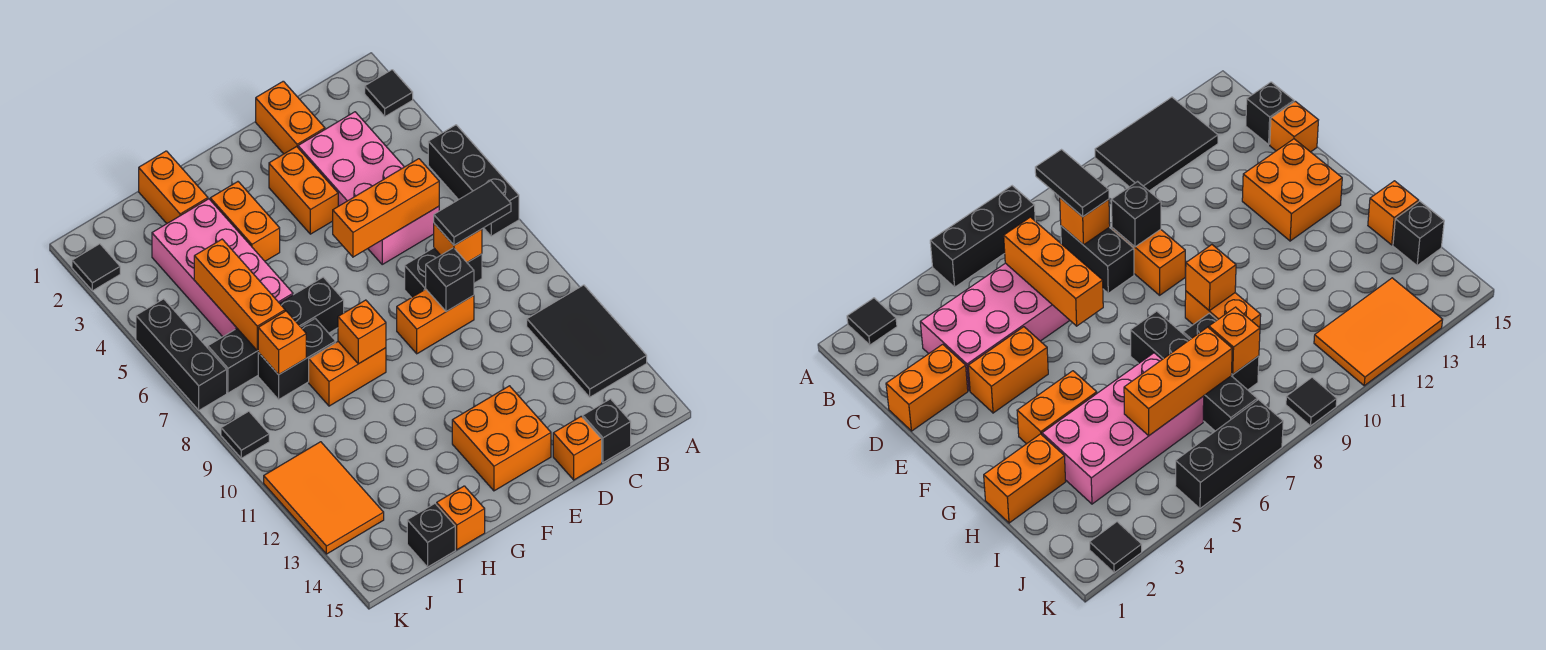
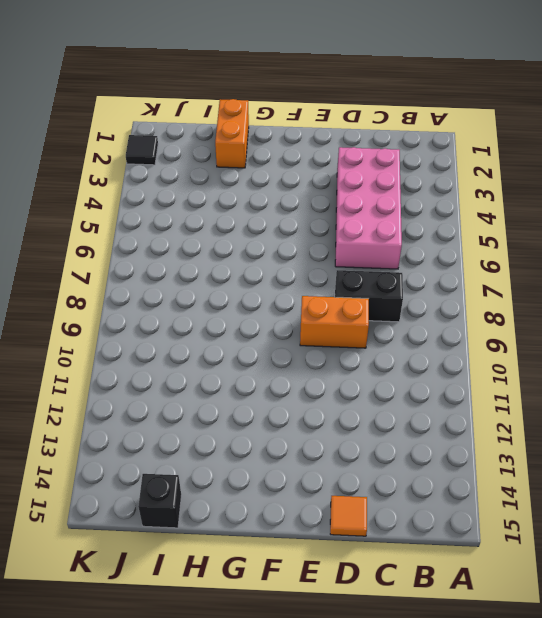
orange 1x1 tile [330,496,367,536] -> orange 1x1 brick [553,416,602,480]
none -> black 1x1 tile [365,70,413,116]
none -> black 1x3 brick [428,125,519,236]
none -> black 2x3 tile [527,285,647,397]
none -> black 1x1 brick [583,399,631,462]

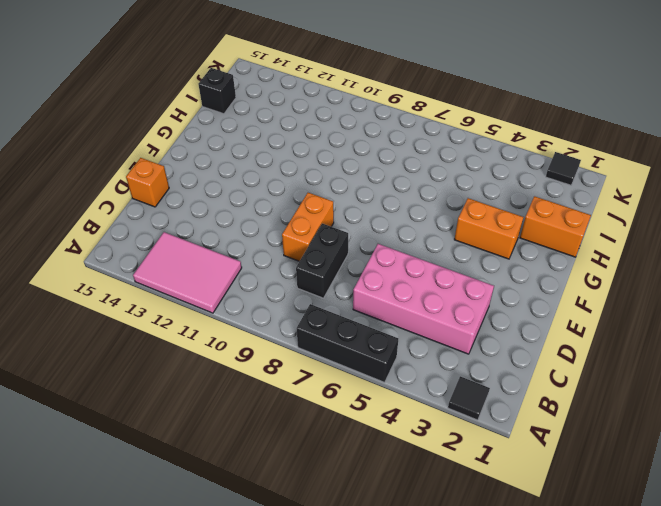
pink 2x3 tile [133,232,242,313] -> black 2x3 tile [527,285,647,397]
none -> black 1x1 brick [583,399,631,462]
none -> orange 1x2 brick [256,81,325,154]
none -> orange 1x2 brick [269,147,338,234]
none -> orange 2x2 brick [452,386,551,491]

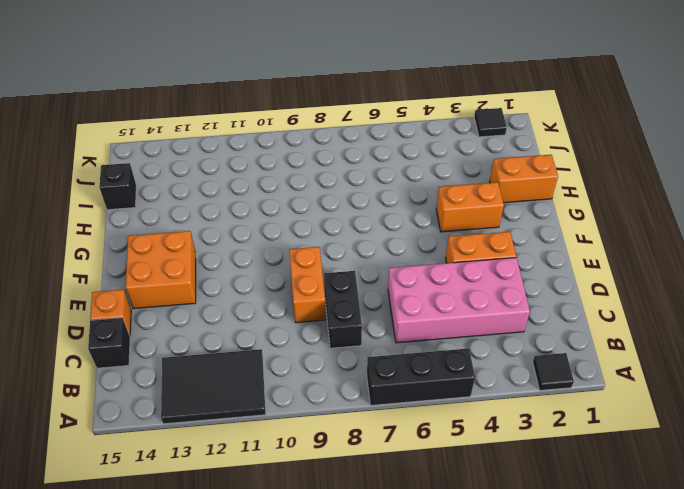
none -> orange 1x2 brick [256,81,325,154]
none -> black 1x4 brick [208,277,344,393]
none -> orange 1x2 brick [309,342,386,406]
none -> pink 2x4 brick [152,199,293,337]

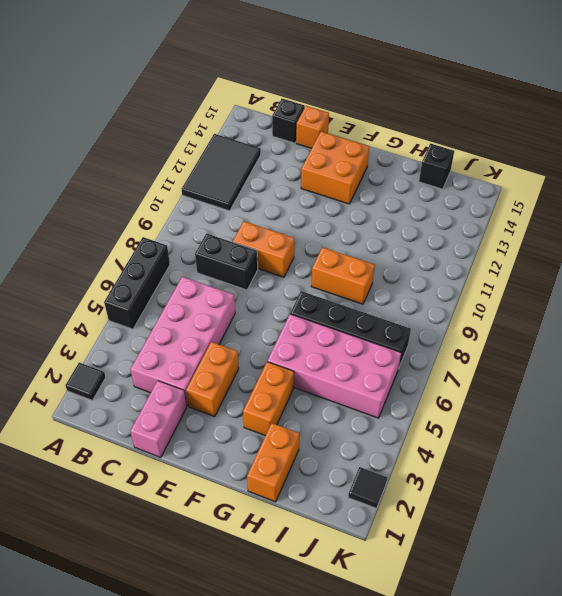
pink 1x2 brick [130,381,187,457] -> orange 1x2 brick [256,81,325,154]
pink 2x4 brick [267,314,401,418] -> pink 2x4 brick turned to [152,199,293,337]
none -> black 1x2 brick [258,318,336,399]
none -> orange 1x1 brick [437,486,485,550]
none -> orange 2x3 tile [264,442,384,554]
none -> black 1x3 brick [136,299,227,410]

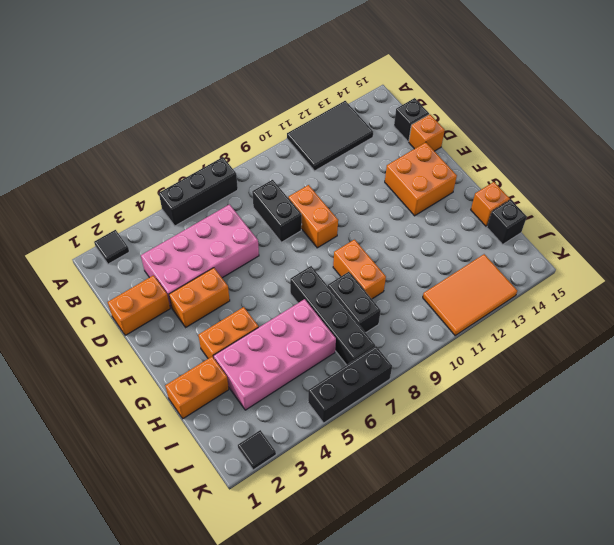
none -> black 1x1 tile [221,411,269,458]
none -> orange 1x3 brick [333,159,439,257]
none -> orange 1x1 brick [434,224,482,262]
none -> black 1x1 brick [426,248,474,312]

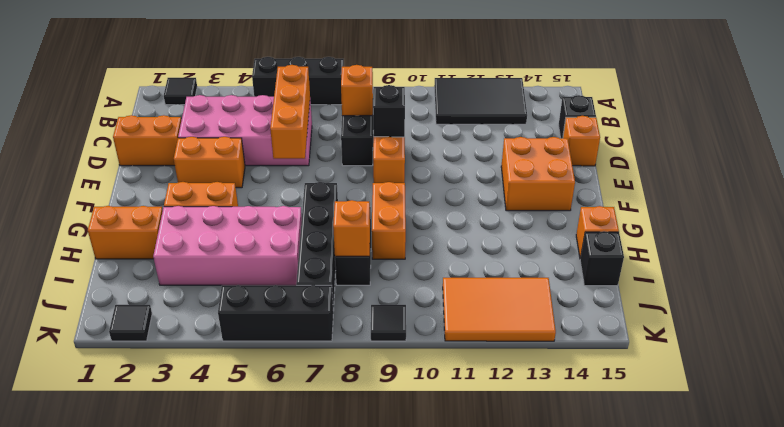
none -> orange 1x1 brick [338,300,386,364]
none -> orange 1x3 brick [194,239,285,351]
none -> black 1x2 tile [434,181,511,245]

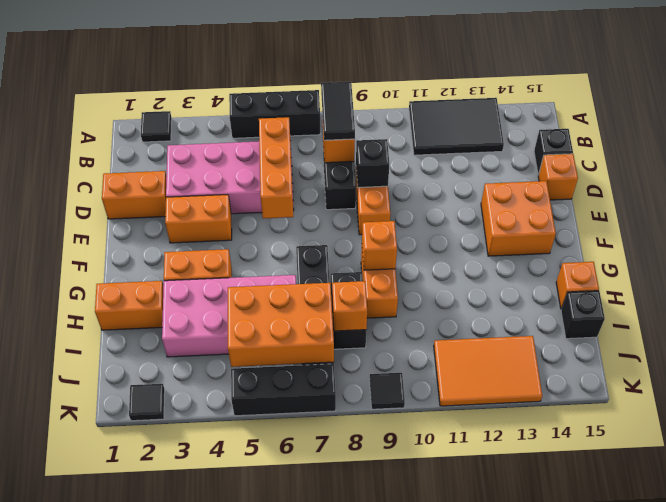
orange 2x3 brick [228,283,334,367] -> orange 1x3 brick [194,239,285,351]

